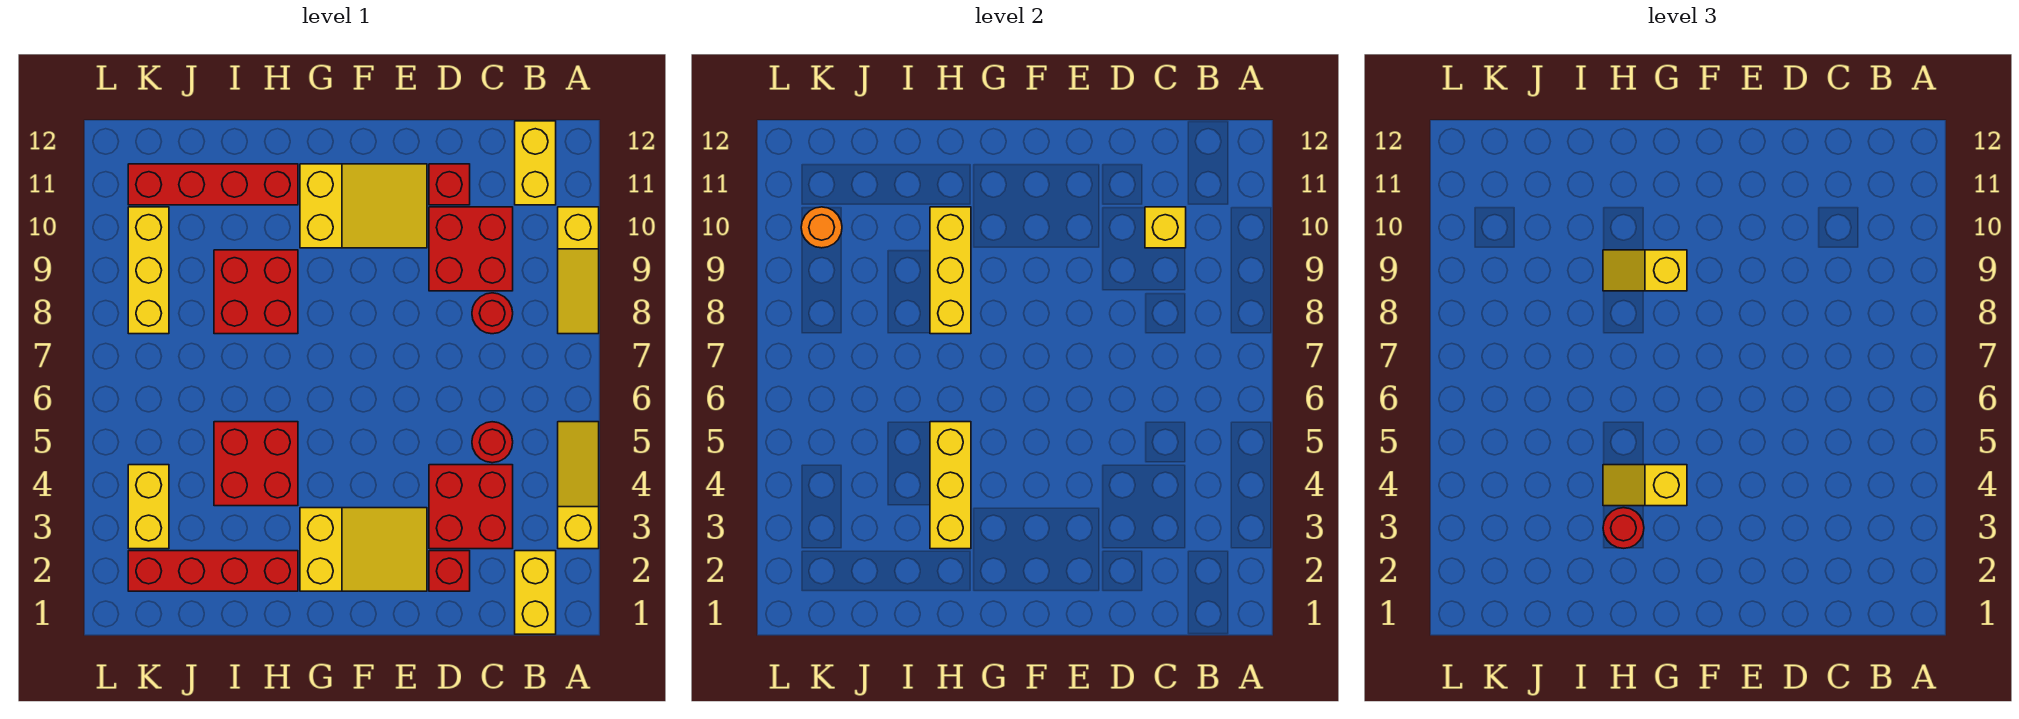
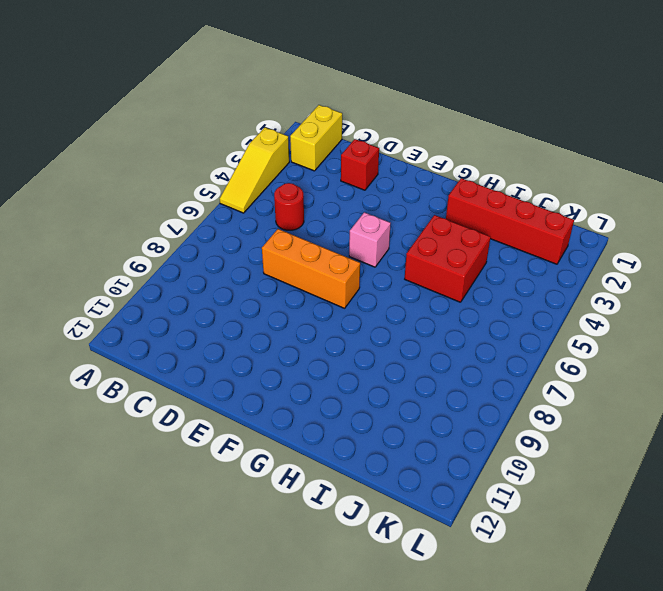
orange 1x3 brick [262,229,360,308] -> none
pink 1x1 brick [349,212,391,267] -> none
none -> yellow 1x3 slope [558,207,599,334]
none -> yellow 1x2 brick [515,121,556,205]
none -> red 2x2 brick [429,465,513,549]

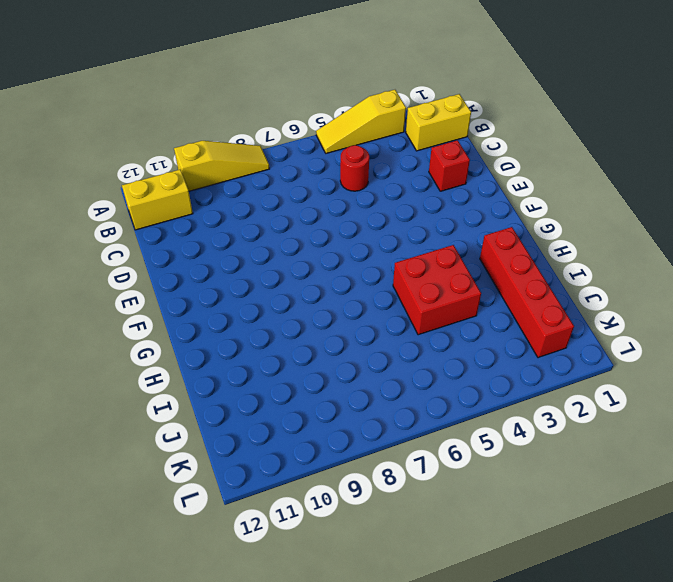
none -> red 2x2 brick [429,465,513,549]
none -> red 1x1 round brick [472,293,513,334]
none -> red 2x2 brick [429,207,513,291]

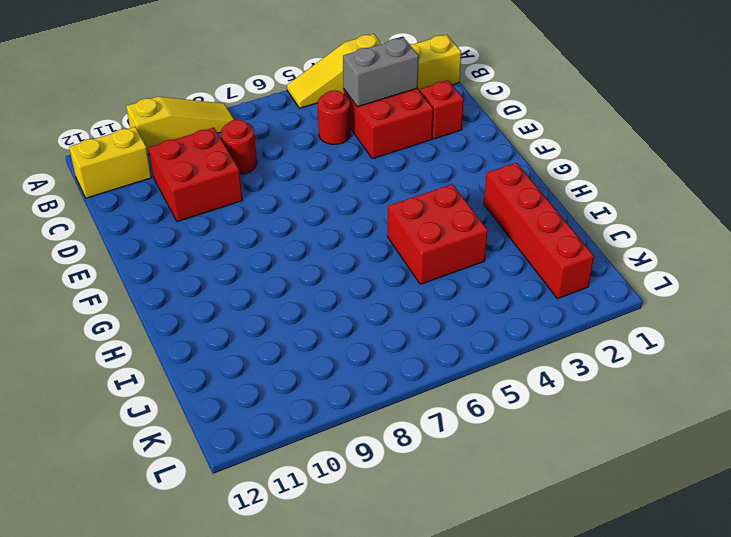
grey 1x2 brick [343,38,419,107] -> none
none -> red 1x1 brick [429,164,470,205]
none -> yellow 2x3 slope [300,508,427,591]
none -> yellow 2x3 slope [300,164,427,248]

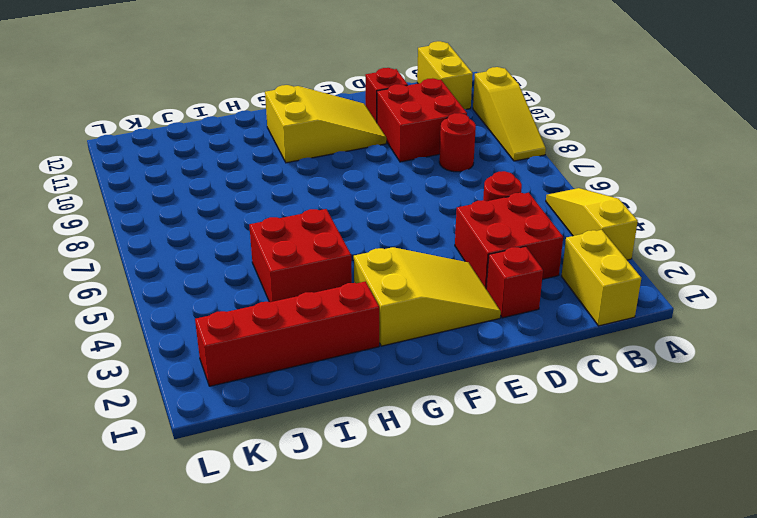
none -> red 2x2 brick [214,250,298,334]
none -> red 1x4 brick [128,164,298,205]
none -> yellow 1x2 brick [128,465,169,549]

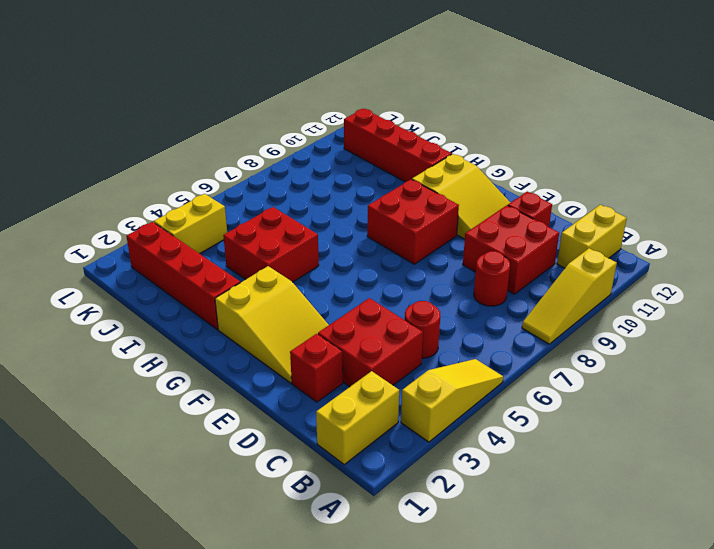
red 2x2 brick [367,179,459,264] -> red 2x2 brick moved to [214,250,298,334]
none -> yellow 1x3 brick [128,207,169,334]
none -> yellow 1x1 brick [1145,207,1186,248]
none -> yellow 1x3 brick [930,422,971,549]

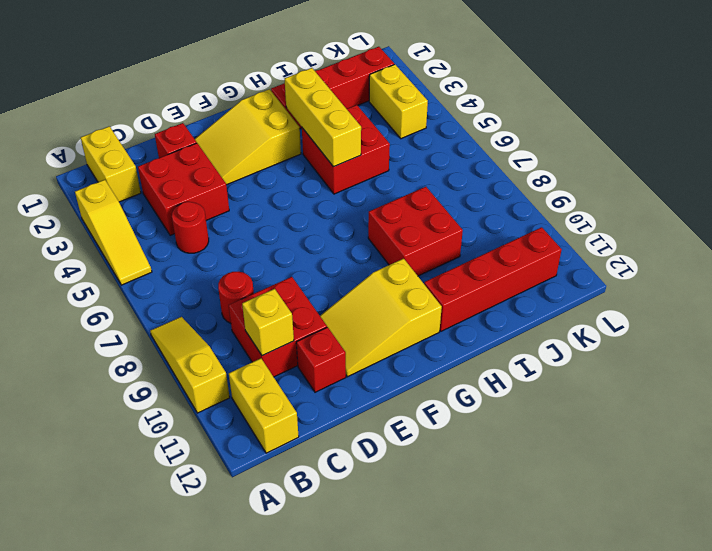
none -> yellow 1x3 brick [128,207,169,334]
none -> yellow 1x3 brick [930,207,971,334]
none -> orange 1x1 round brick [801,207,842,248]

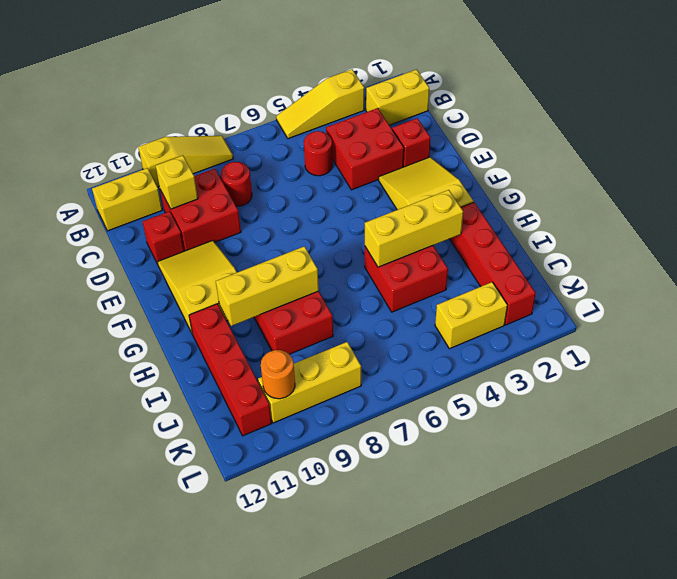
none -> yellow 1x2 slope [1603,465,1687,506]
none -> yellow 1x2 slope [1603,250,1687,291]
none -> red 1x1 round brick [1603,508,1644,548]

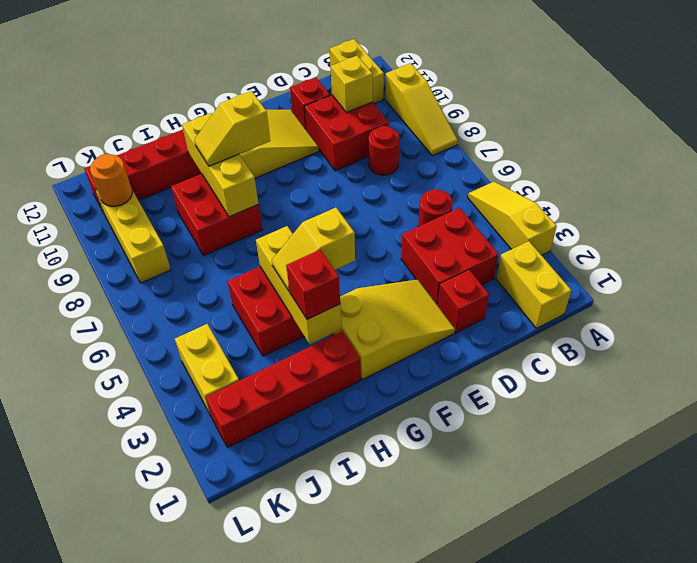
red 1x1 brick [286,250,340,320] -> red 1x1 round brick [1603,508,1644,548]

